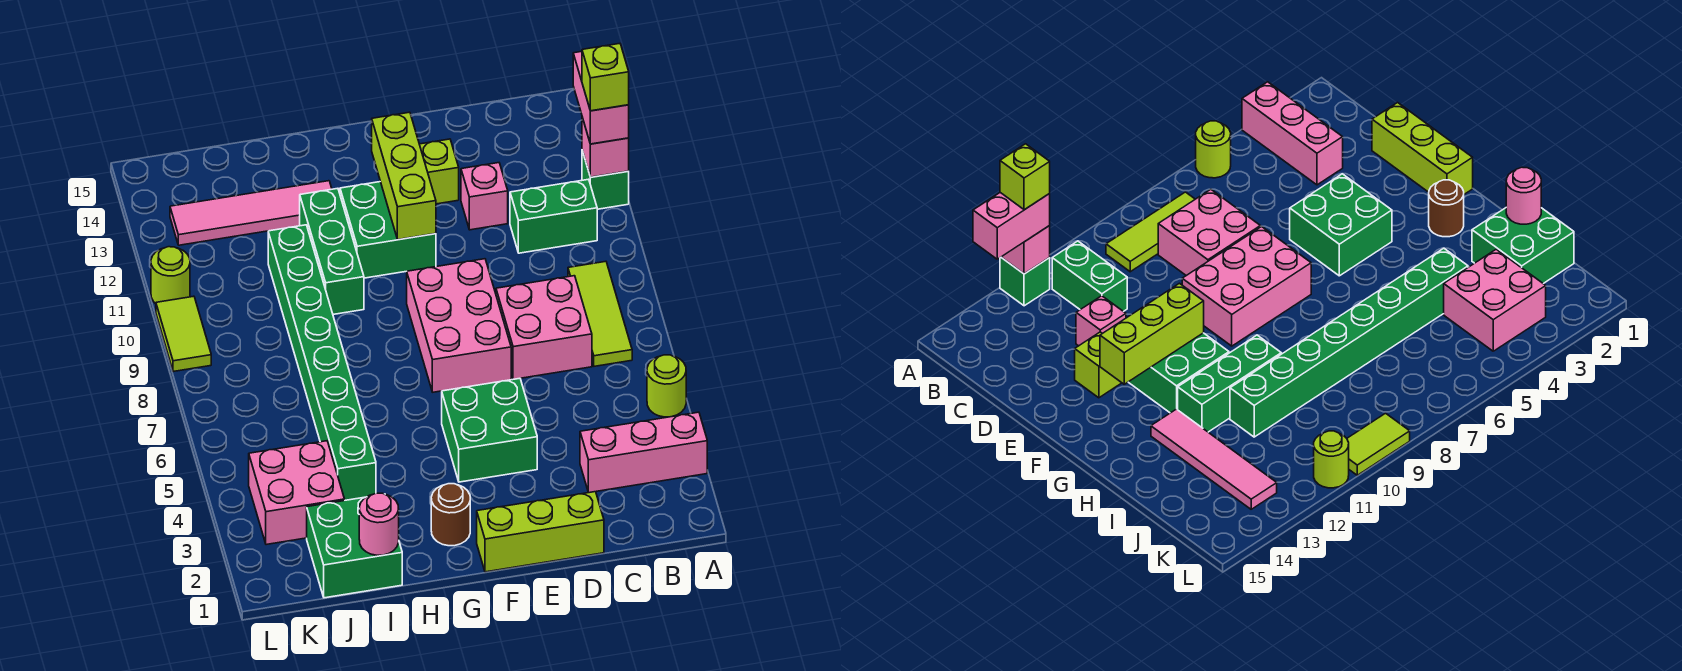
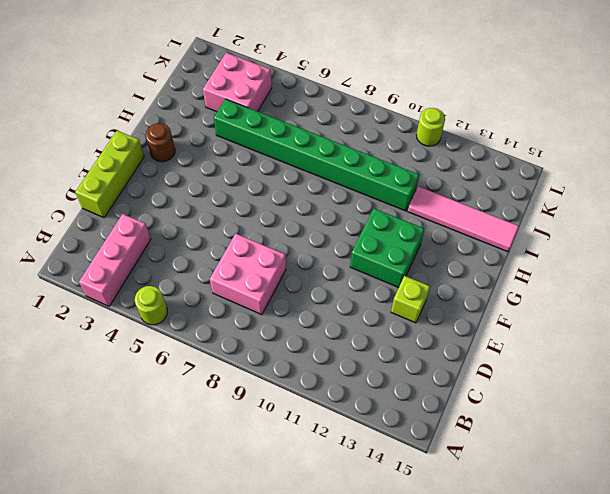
pink 1x4 tile [408,187,519,252] -> pink 1x4 tile turned to [170,181,332,245]
none -> green 1x1 brick [582,151,629,209]
none -> lime 1x3 tile [568,261,632,366]
none -> green 1x2 brick [510,179,597,253]

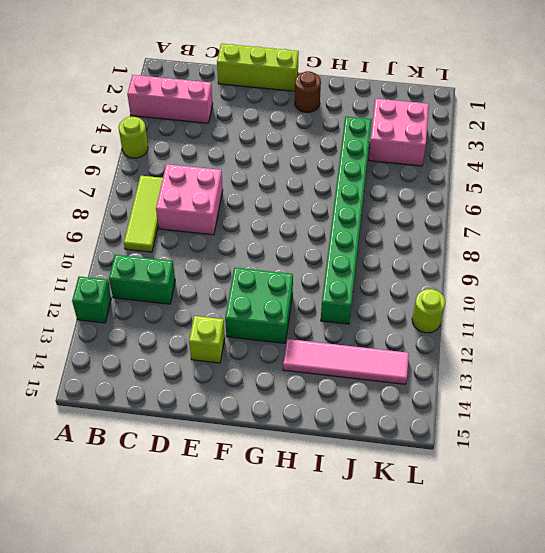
none -> pink 1x1 brick [461,163,508,230]
none -> green 2x2 brick [442,378,537,482]
none -> pink 2x3 brick [407,259,511,392]

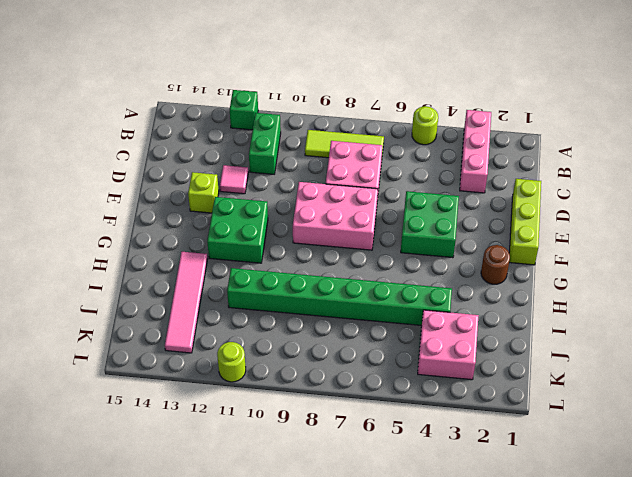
pink 1x1 tile [220,165,248,194] -> pink 1x1 brick [461,163,508,230]
none -> green 1x3 brick [300,188,364,314]
none -> green 2x2 brick [307,497,402,598]
none -> lime 1x2 tile [156,296,211,372]

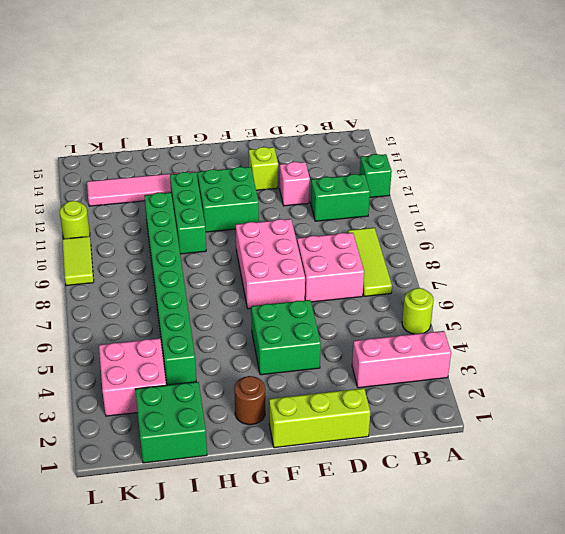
none -> pink 1x1 brick [582,117,629,177]
none -> lime 1x3 brick [372,112,436,240]
none -> pink 1x1 round brick [359,493,399,555]

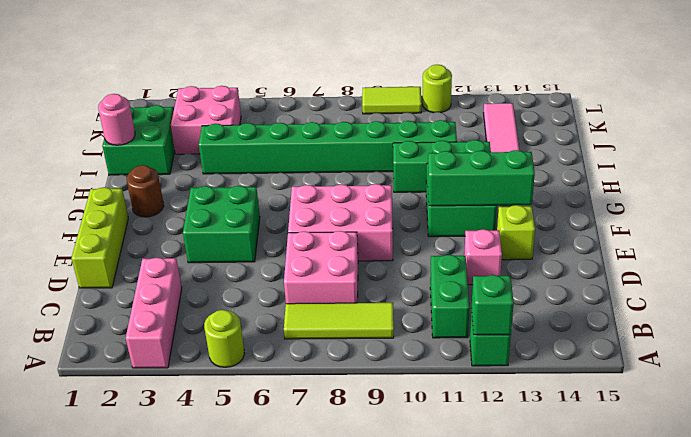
green 1x1 brick [471,275,514,335] -> pink 1x1 brick [582,117,629,177]
green 1x3 brick [428,150,535,206] -> lime 1x3 brick [372,112,436,240]
none -> pink 1x2 brick [573,51,629,144]
none -> lime 1x1 brick [582,44,629,111]

